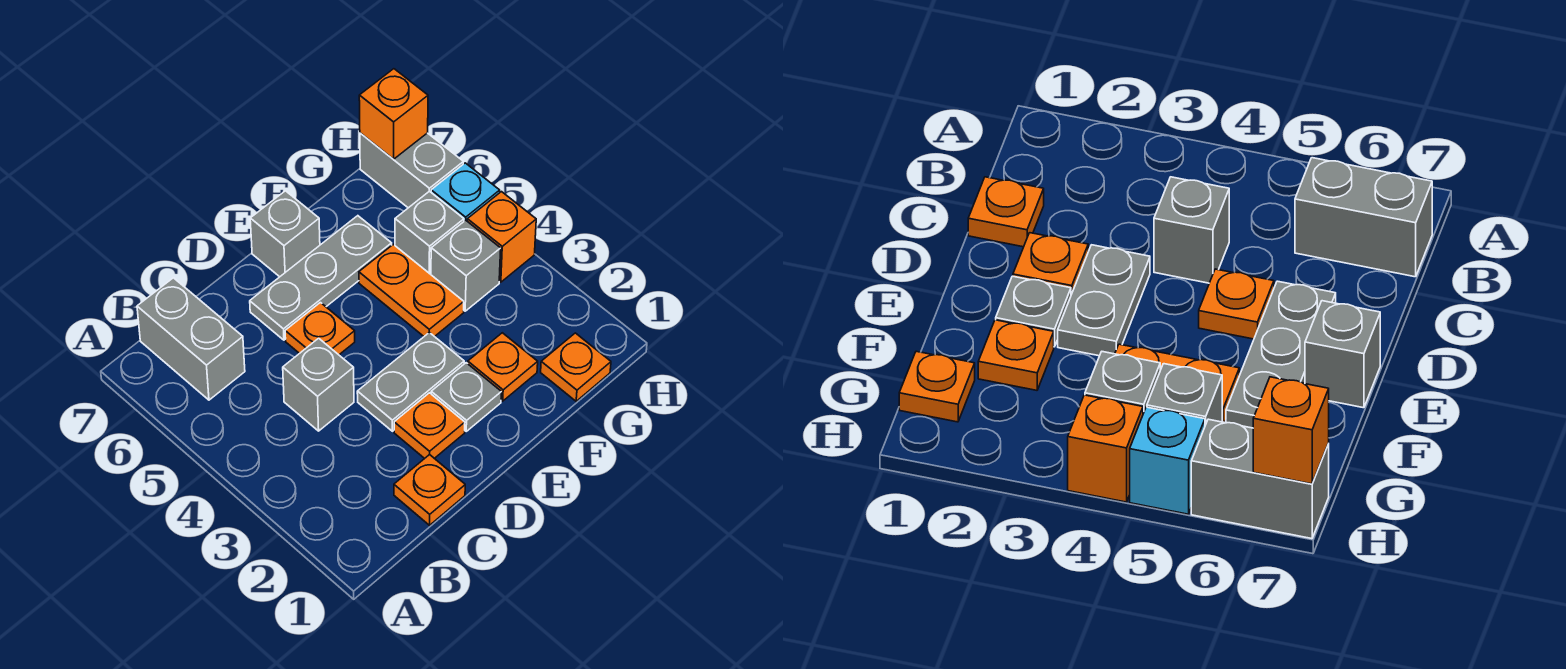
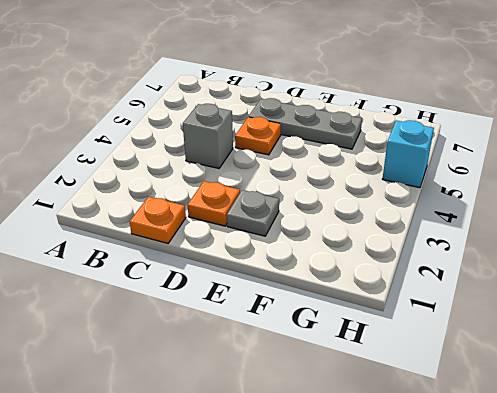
none -> grey 1x2 brick [137,278,245,400]
none -> grey 1x2 plate [357,332,464,431]
none -> grey 1x1 brick [250,191,320,277]

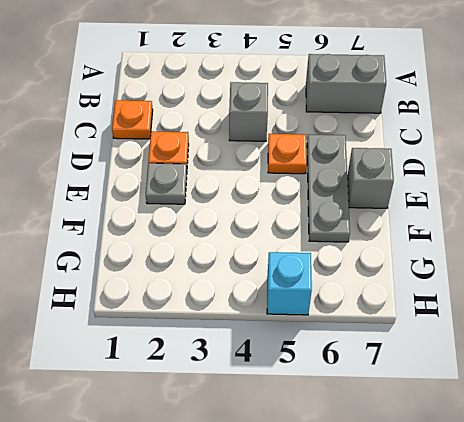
none -> grey 1x2 plate [357,332,464,431]
none -> orange 1x1 plate [468,333,538,401]
none -> orange 1x2 plate [359,244,464,337]

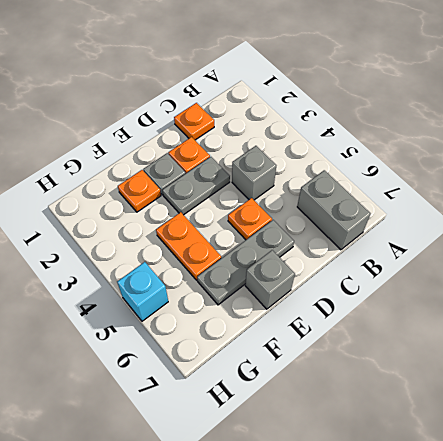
none -> orange 1x1 plate [541,333,611,401]
none -> grey 1x1 brick [431,220,501,311]
none -> grey 1x1 brick [395,191,464,274]

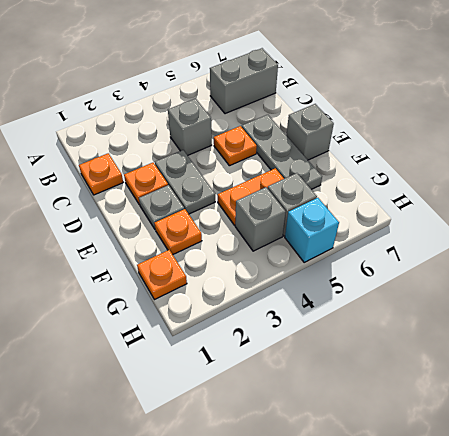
none -> orange 1x1 brick [467,192,536,282]
none -> grey 1x2 brick [360,133,463,208]
none -> orange 1x1 brick [359,69,428,159]

